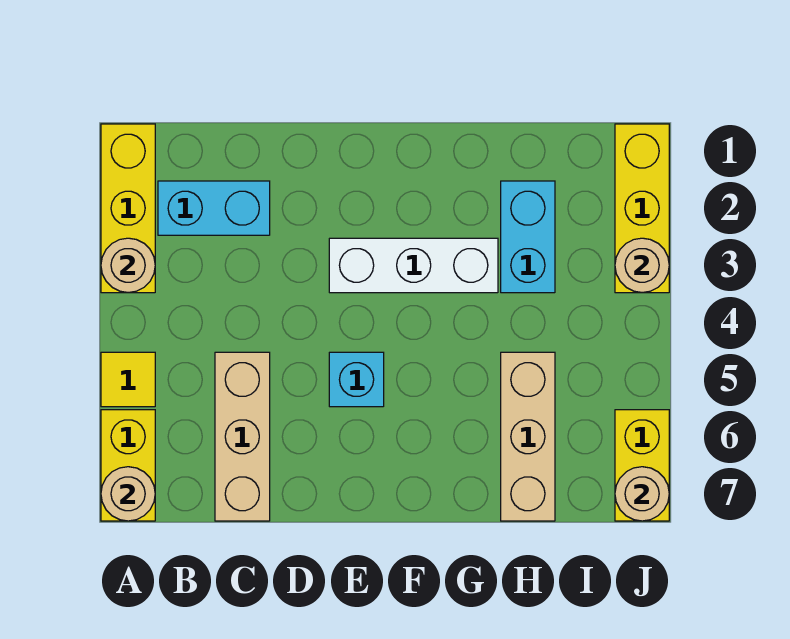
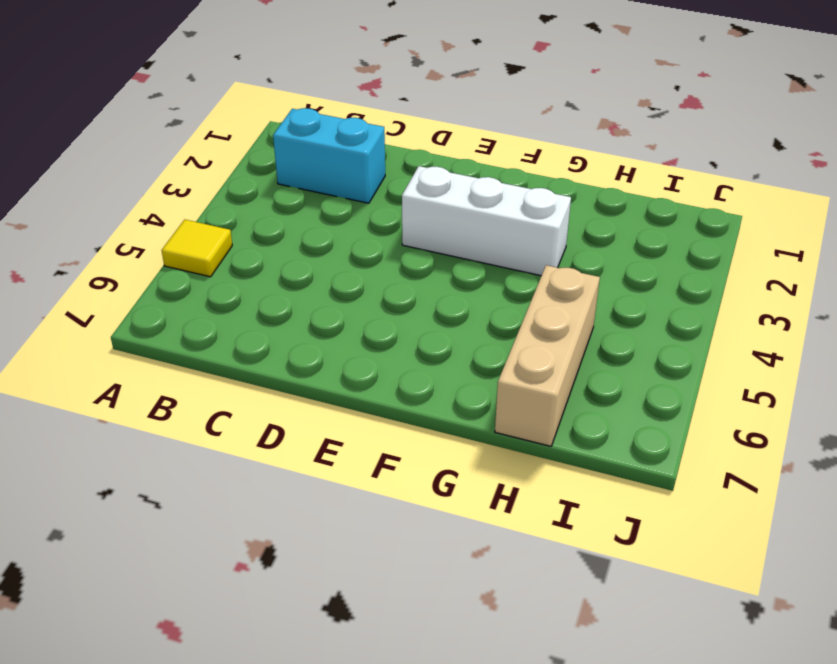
none -> yellow 1x3 brick [101,124,155,293]
none -> yellow 1x2 brick [101,410,155,521]
none -> tan 1x3 brick [215,352,270,521]

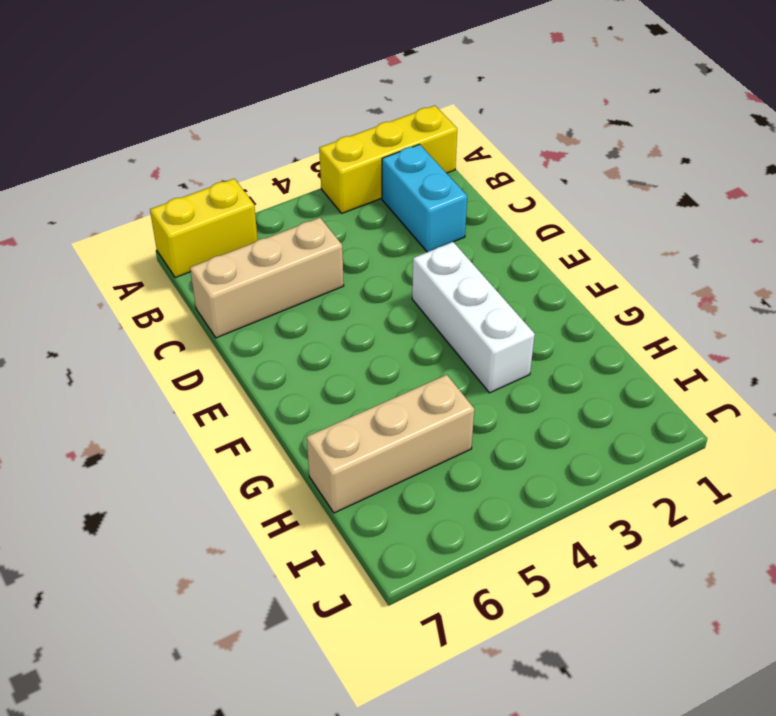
none -> yellow 1x1 tile [101,352,155,407]
none -> cyan 1x1 brick [329,352,384,407]
none -> cyan 1x2 brick [501,181,555,293]

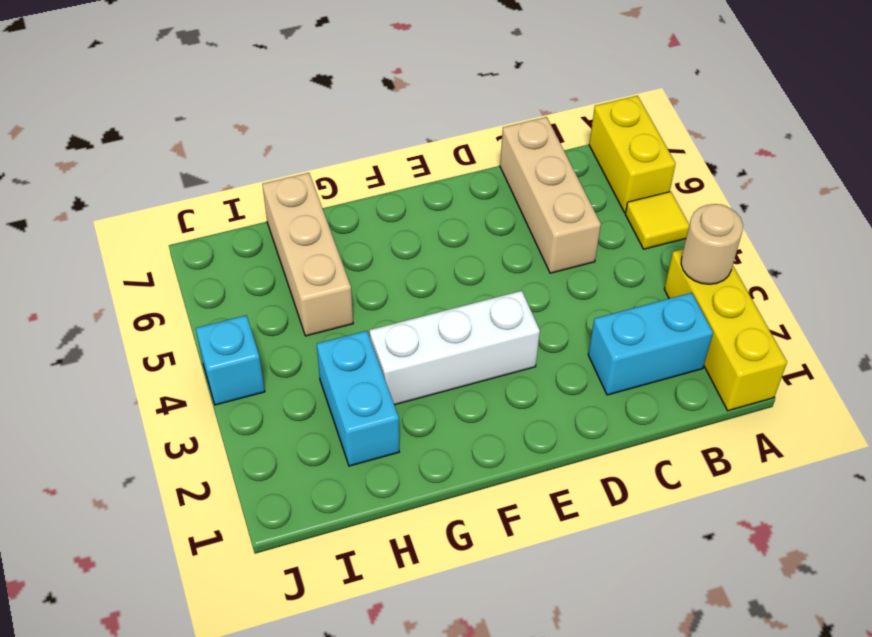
cyan 1x1 brick [196,315,265,405] -> cyan 1x1 brick moved to [329,352,384,407]
none -> yellow 1x3 brick [615,124,669,293]
none -> yellow 1x2 brick [615,410,669,521]
none -> tan 1x1 round brick [101,467,155,521]

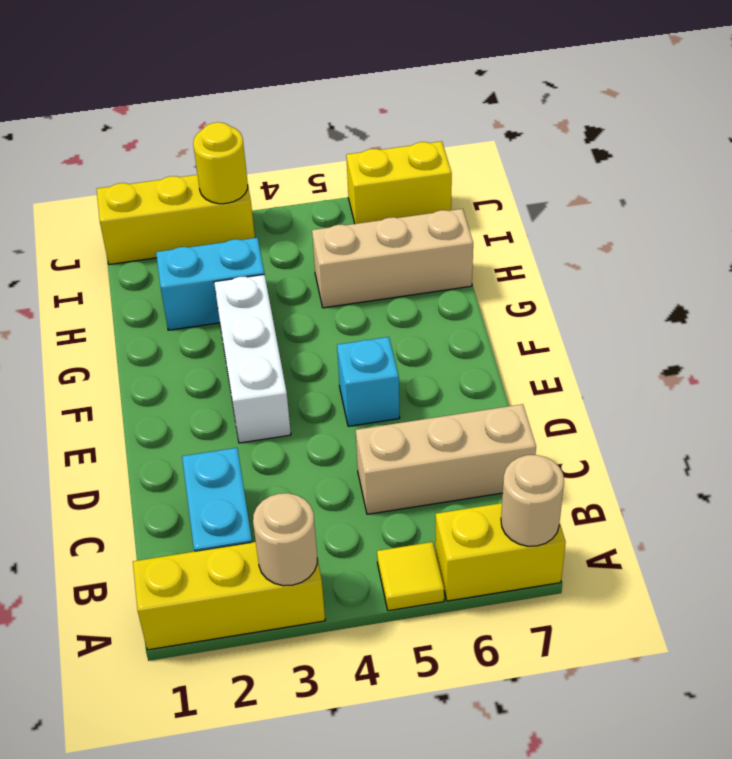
yellow 1x1 round brick [193,122,248,204] -> tan 1x1 round brick [615,238,669,293]
none -> tan 1x1 round brick [615,467,669,521]

